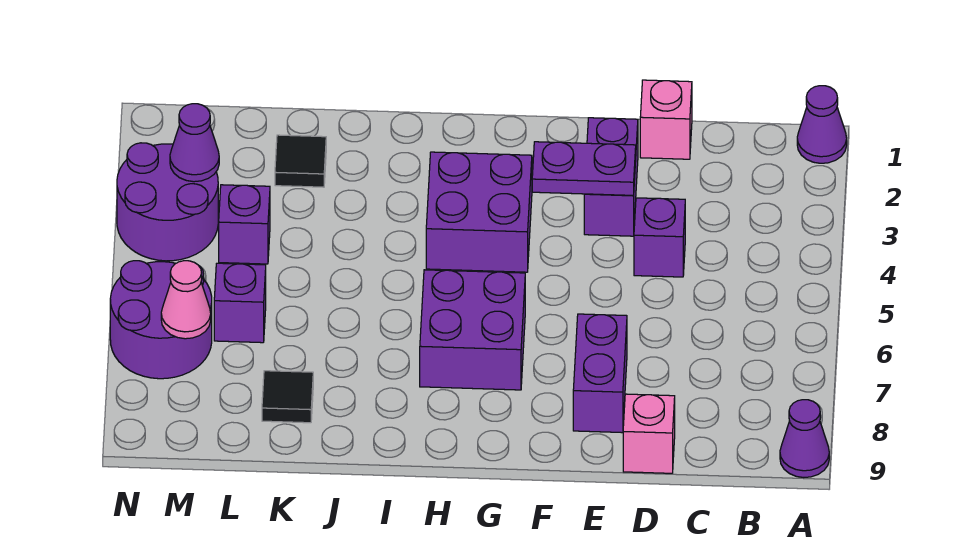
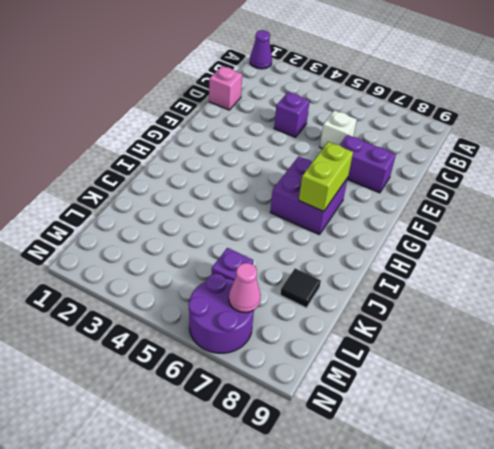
white 1x1 brick [320,110,357,149] -> none
lime 1x2 brick [299,142,353,212] -> none
none -> purple 1x1 cone [780,400,829,478]
none -> pink 1x1 brick [623,394,675,473]
none -> purple 1x2 brick [584,118,638,236]

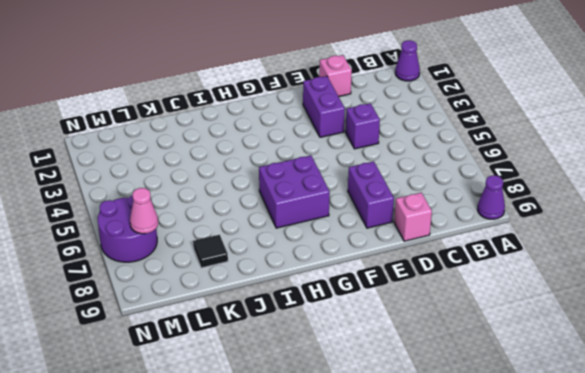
none -> purple 2x2 brick [426,152,532,272]
none -> black 1x1 tile [275,135,326,187]
none -> purple 1x1 brick [219,185,270,264]

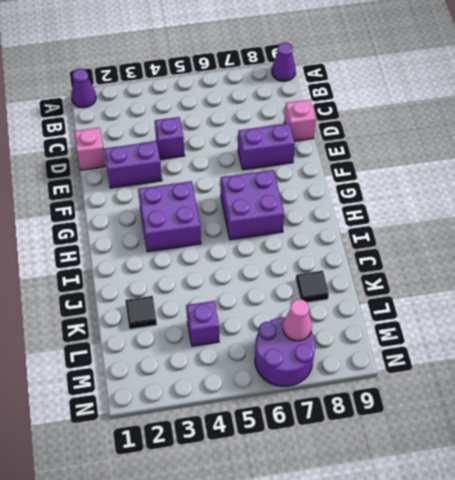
none -> purple 1x1 brick [214,263,266,343]
none -> purple 2x2 round brick [117,143,218,261]
none -> purple 1x2 plate [532,142,636,195]

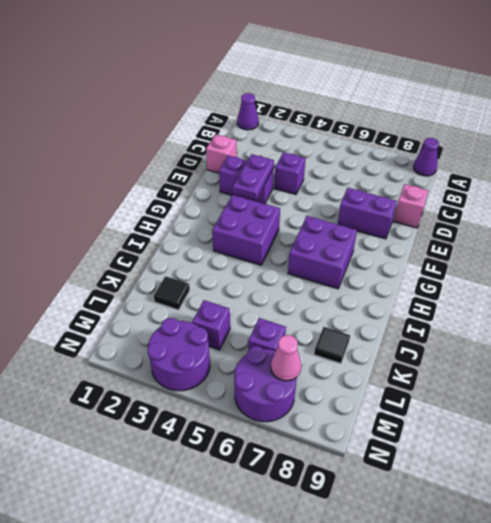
none -> purple 1x1 cone [170,104,219,182]

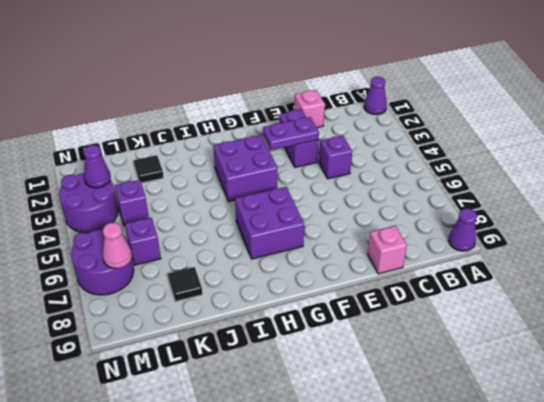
none -> purple 1x2 brick [573,314,627,433]

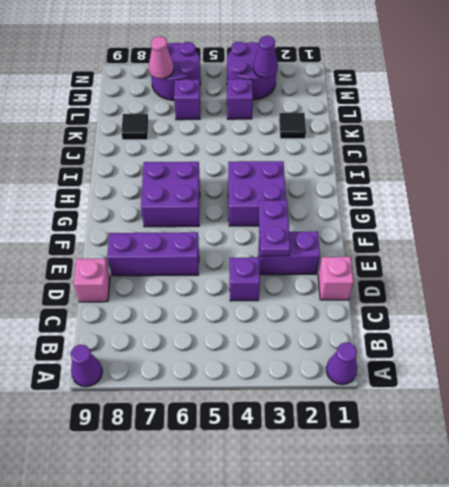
purple 1x3 brick [107,232,199,276] -> purple 1x2 brick [573,314,627,433]

